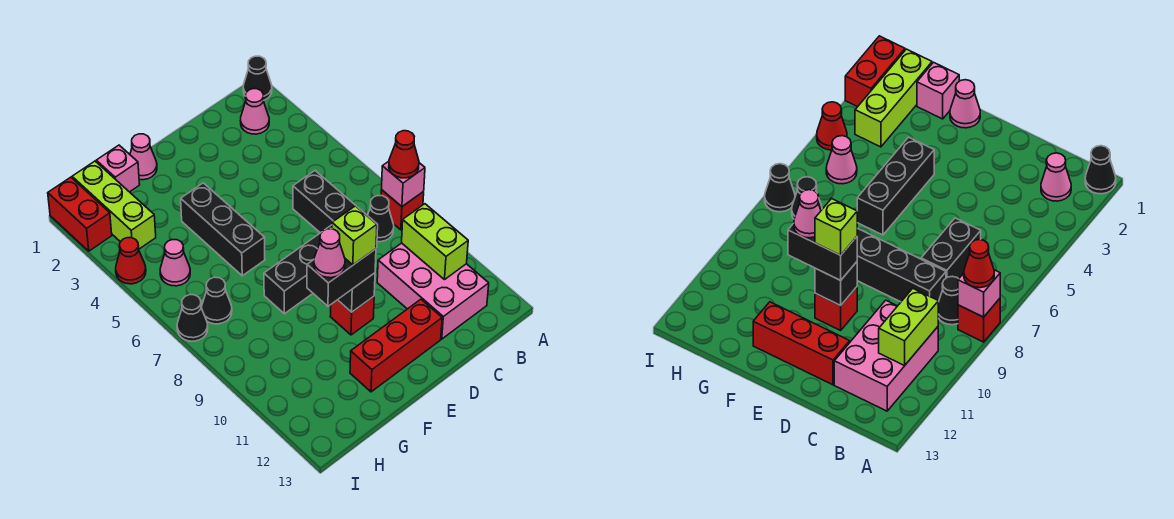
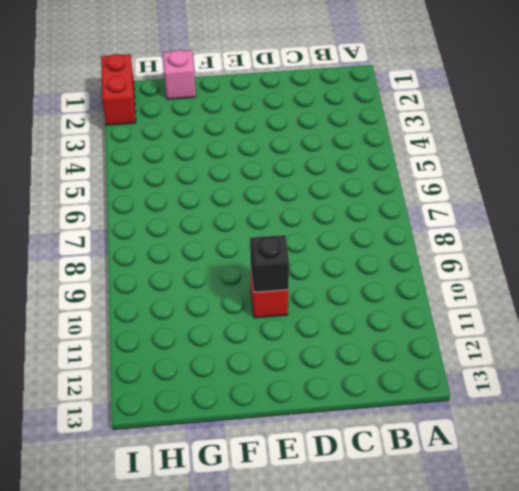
none -> black 1x1 cone [243,56,272,101]
none -> red 1x1 brick [381,190,424,230]
none -> pink 1x1 cone [241,89,269,134]

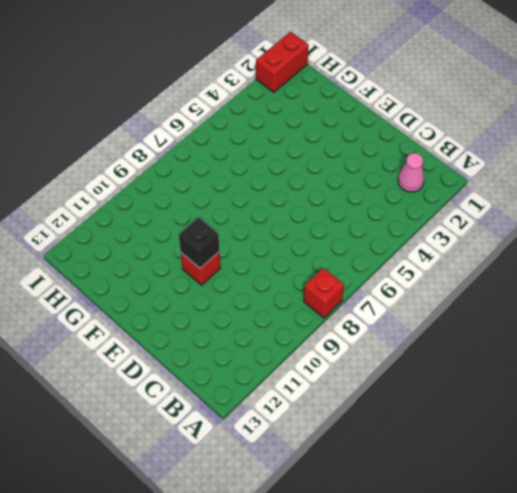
none -> black 1x1 cone [243,56,272,101]
none -> black 1x1 cone [367,196,394,242]
none -> pink 2x3 brick [377,243,489,339]

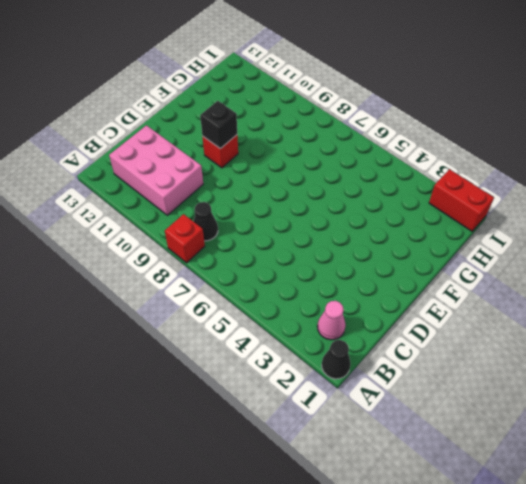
none -> black 1x2 brick [293,171,356,233]
none -> black 1x4 brick [264,207,378,314]
none -> red 1x3 brick [350,299,442,392]

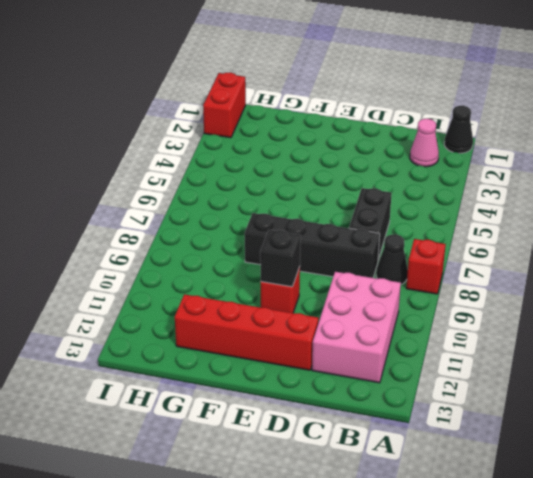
red 1x4 brick [175,294,318,370] -> red 1x3 brick [350,299,442,392]
none -> pink 1x1 cone [130,134,157,180]
none -> black 1x3 brick [181,183,265,276]
none -> pink 1x1 brick [96,145,140,192]

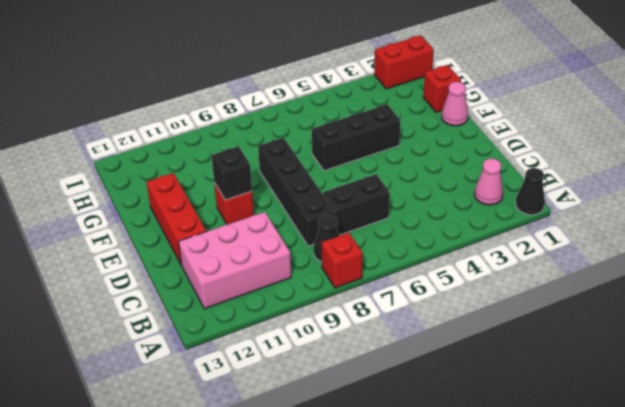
red 1x1 brick [423,65,461,112] -> pink 1x1 brick [96,145,140,192]
none -> lime 1x3 brick [72,161,156,249]
none -> pink 1x1 cone [160,240,190,286]
none -> black 1x1 cone [202,277,232,324]

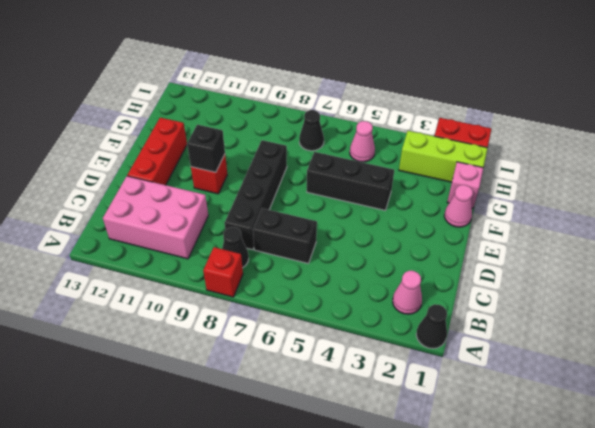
none -> red 1x1 cone [116,238,146,284]
none -> black 1x1 cone [177,295,208,341]
none -> pink 1x1 brick [382,161,425,206]

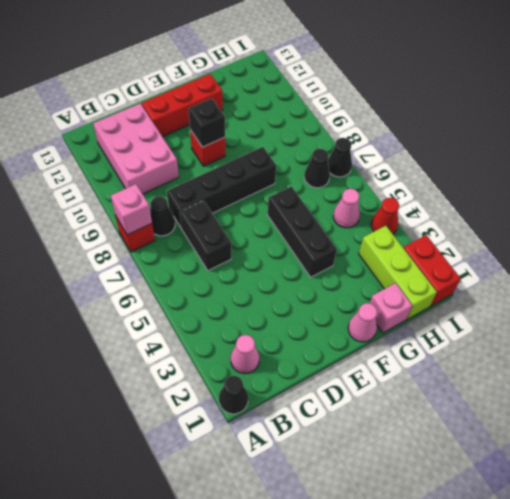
none -> lime 1x2 brick [402,204,468,280]
none -> red 1x1 cone [389,131,419,178]
none -> black 1x2 brick [307,249,376,306]

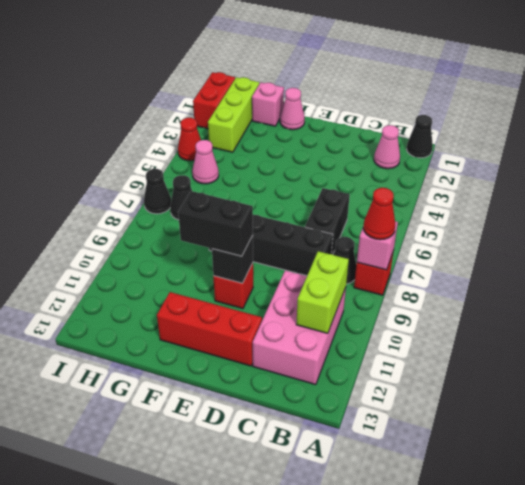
none -> black 1x3 brick [181,183,265,276]
none -> lime 1x1 brick [332,206,377,265]
none -> pink 1x1 cone [314,229,345,278]

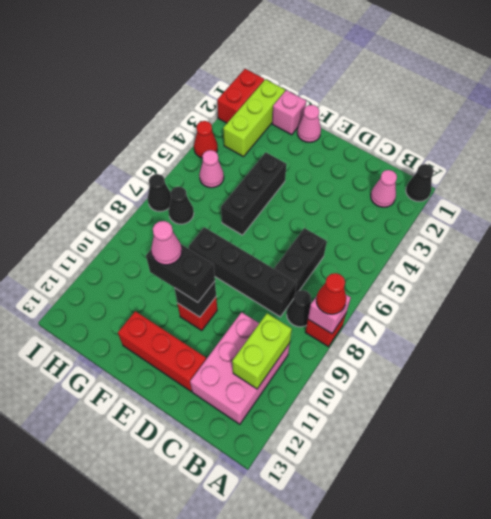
none -> lime 1x1 brick [332,206,377,265]

